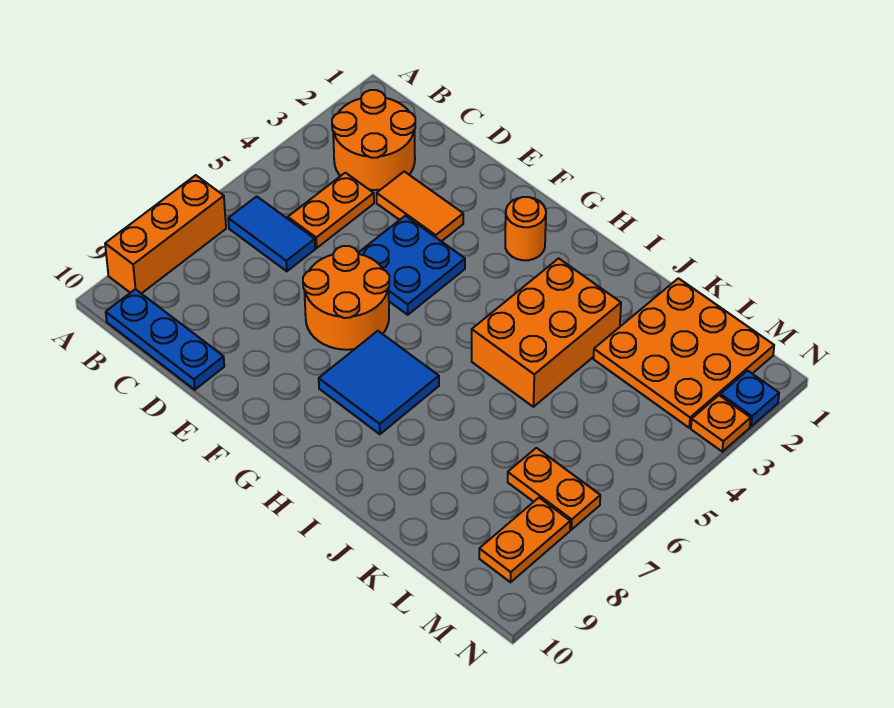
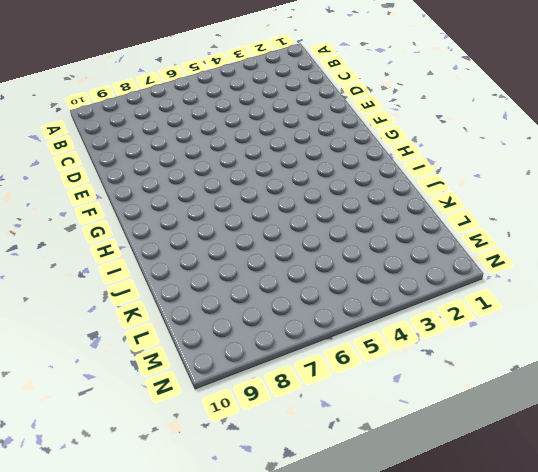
none -> orange 1x3 brick [105,175,226,294]
none -> orange 2x2 round brick [332,90,415,190]
none -> blue 1x2 tile [228,196,315,271]

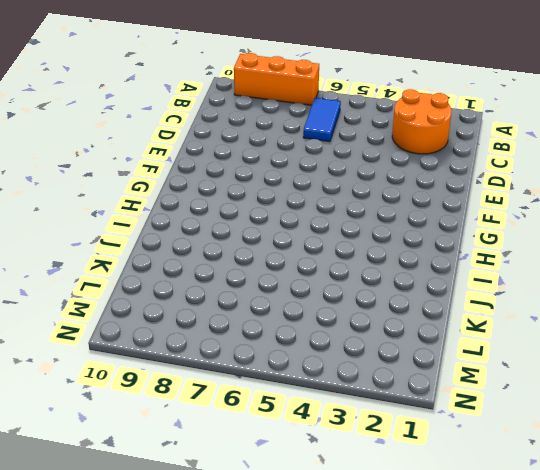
none -> blue 1x3 plate [106,289,224,390]
none -> orange 1x2 plate [288,173,374,248]
none -> orange 1x2 tile [377,172,463,241]

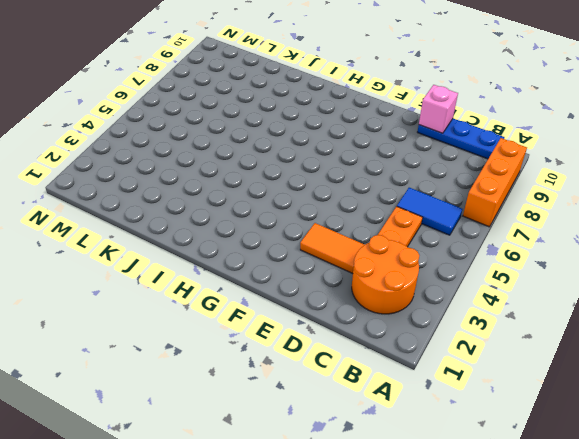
pink 1x1 brick [419,85,458,133] -> none
none -> blue 2x2 plate [358,216,465,315]
none -> orange 2x2 round brick [303,246,389,350]
none -> orange 1x1 round brick [505,197,546,260]

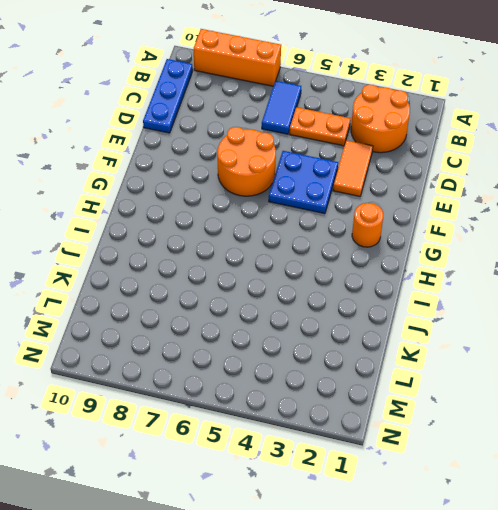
none -> blue 2x2 tile [319,331,439,434]
none -> orange 2x3 brick [472,258,621,407]
none -> orange 3x3 plate [593,278,774,428]

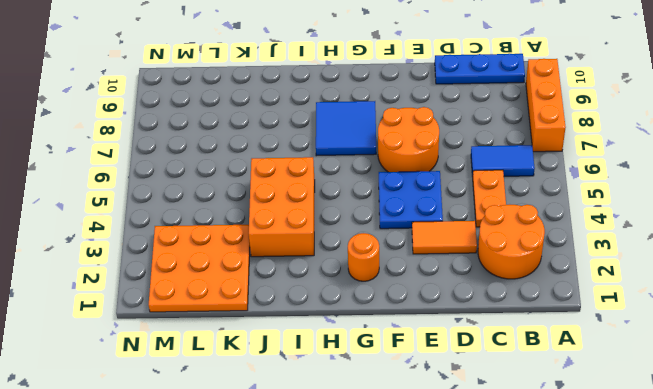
none -> orange 1x2 plate [508,448,600,530]
none -> orange 1x2 plate [479,498,570,582]
none -> blue 1x1 plate [720,371,779,426]

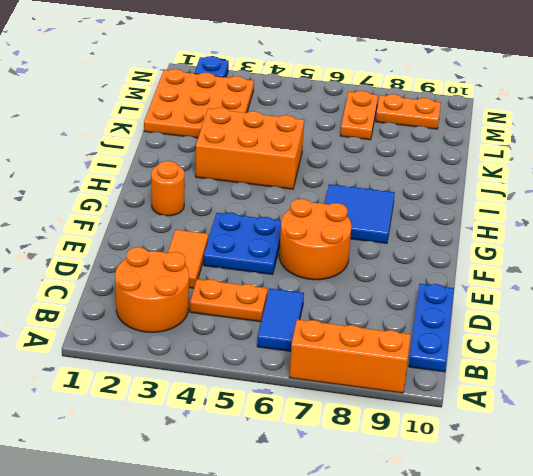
none -> orange 1x1 plate [691,395,751,452]

